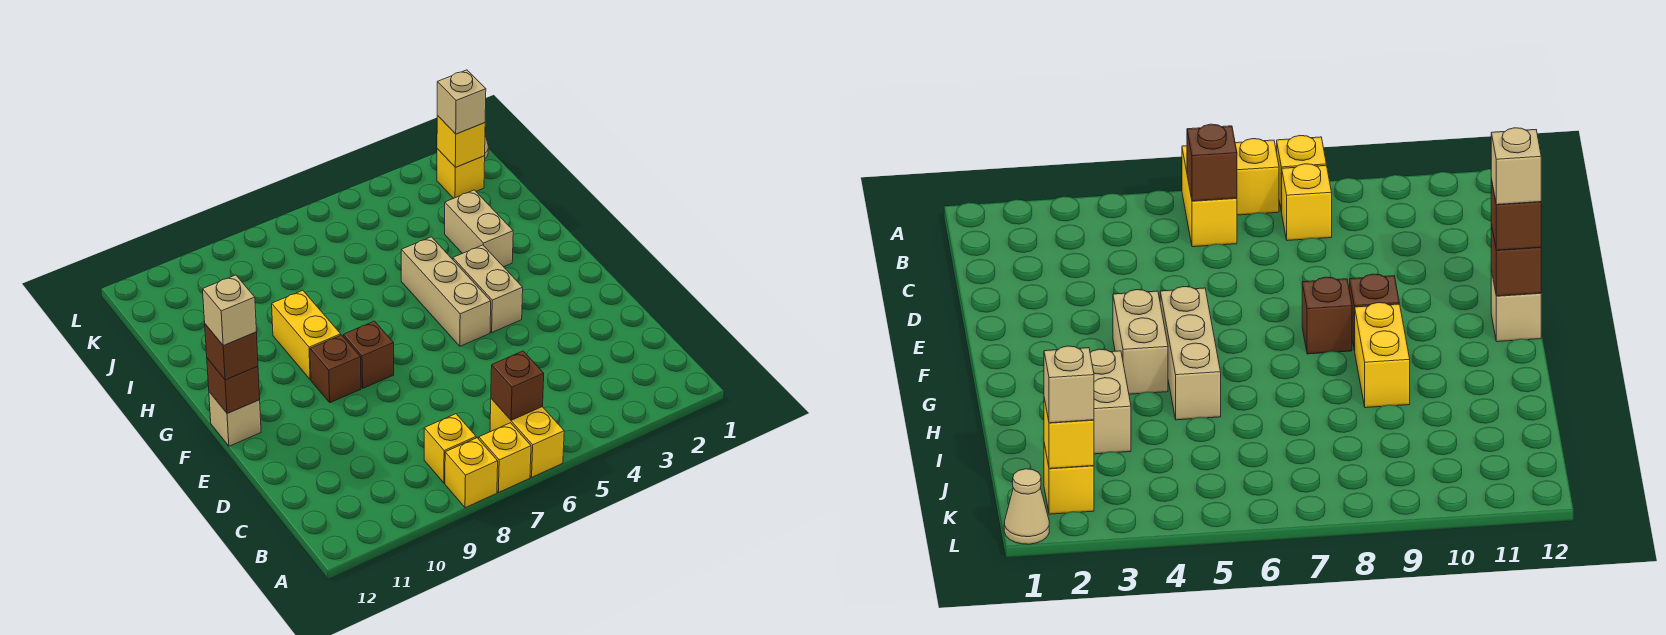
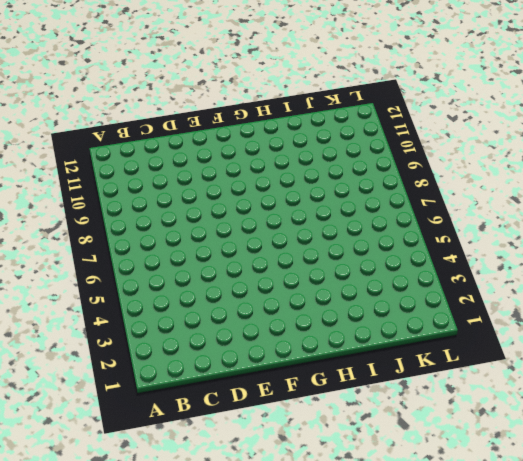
none -> yellow 1x2 brick [490,399,564,477]
none -> yellow 1x1 brick [479,423,531,493]
none -> yellow 1x1 brick [445,438,498,508]

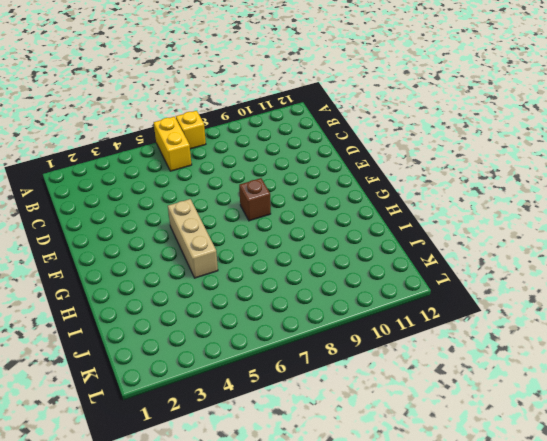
none -> yellow 1x1 brick [445,438,498,508]
none -> yellow 1x1 brick [424,414,476,483]
none -> tan 1x2 brick [453,245,523,332]

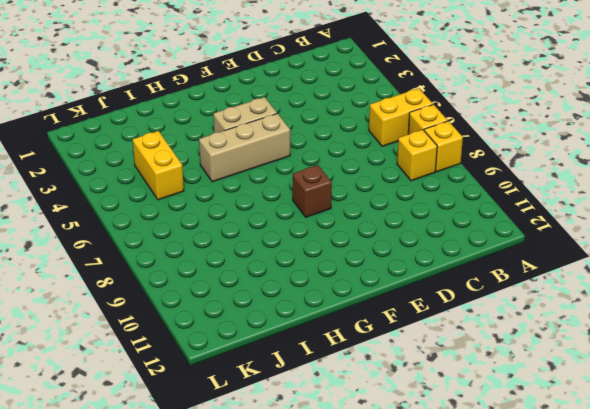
yellow 1x2 brick [133,131,184,200] -> yellow 1x2 brick turned to [272,290,341,380]
none -> brown 1x1 brick [310,335,361,403]
none -> tan 1x1 brick [209,392,261,446]
none -> tan 1x2 brick [445,190,513,267]

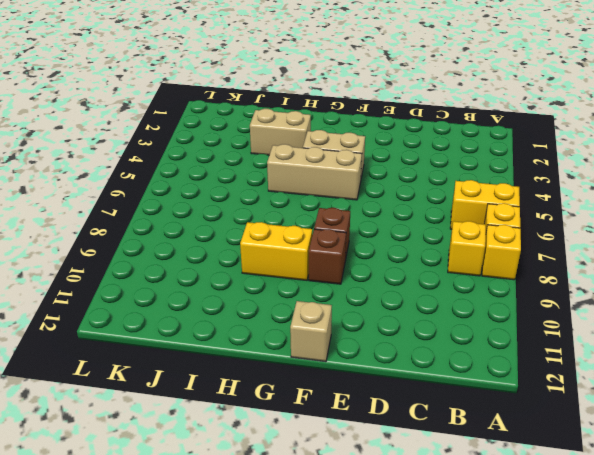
none -> yellow 1x1 brick [437,149,485,198]
none -> tan 1x1 cone [1004,469,1049,544]
none -> brown 1x1 brick [491,351,544,420]

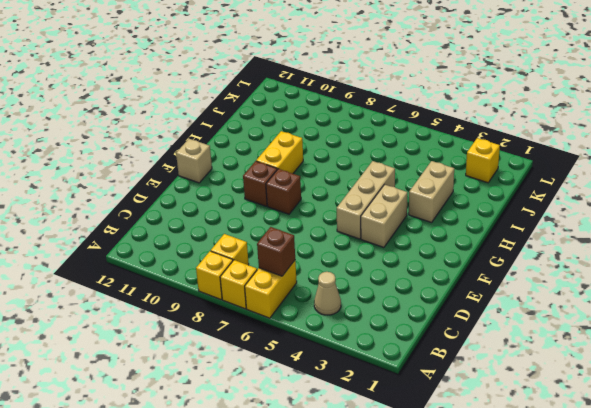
tan 1x1 cone [314,272,341,315] -> tan 1x1 cone moved to [1004,469,1049,544]
none -> brown 1x1 brick [207,358,260,414]
none -> yellow 1x1 brick [437,116,485,167]
none -> brown 1x1 brick [205,324,258,380]

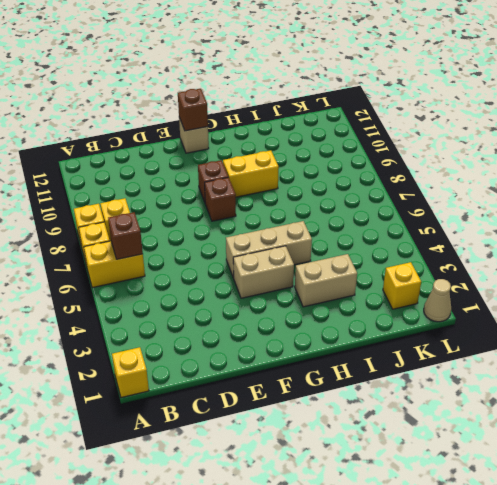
yellow 1x1 brick [112,347,149,398] -> yellow 1x1 brick moved to [437,116,485,167]
none -> brown 1x1 brick [205,324,258,380]
none -> tan 1x1 brick [437,70,486,134]
none -> tan 1x1 brick [203,275,256,346]

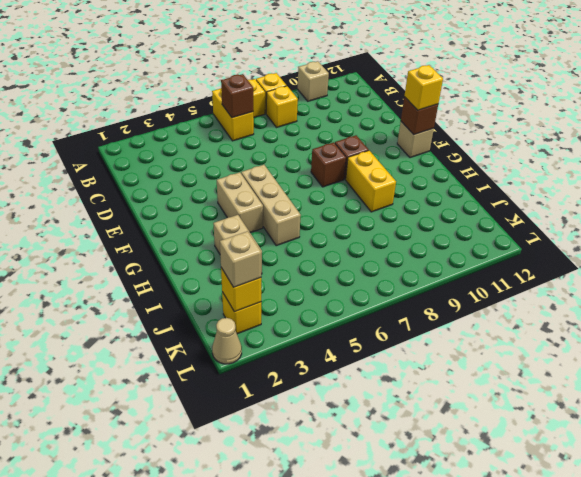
tan 1x1 brick [298,61,329,101] -> tan 1x1 brick moved to [203,275,256,346]
yellow 1x1 brick [404,65,443,110] -> brown 1x1 brick [205,324,258,380]

